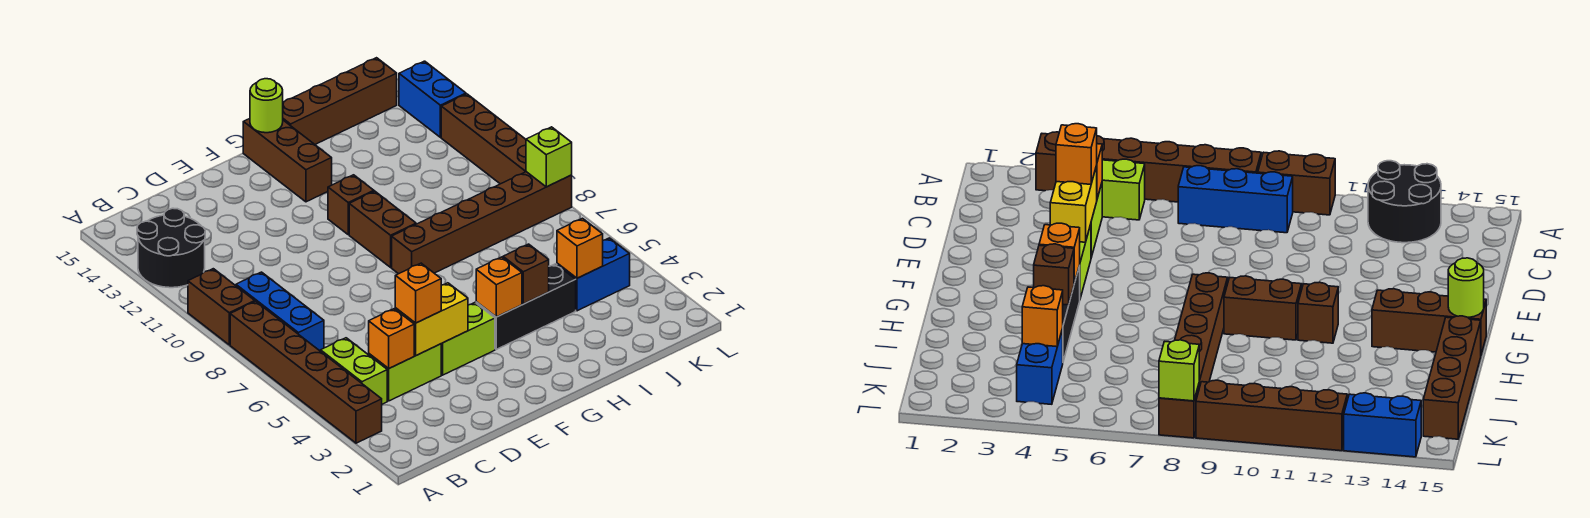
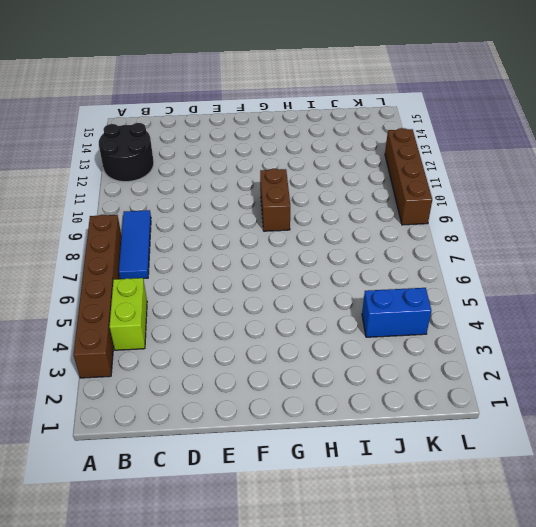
blue 1x3 tile [119,210,151,279] -> blue 1x3 brick [236,272,324,351]
none -> brown 1x2 brick [188,269,255,345]
none -> lime 1x2 brick [369,344,441,401]
none -> lime 1x2 brick [441,303,495,375]

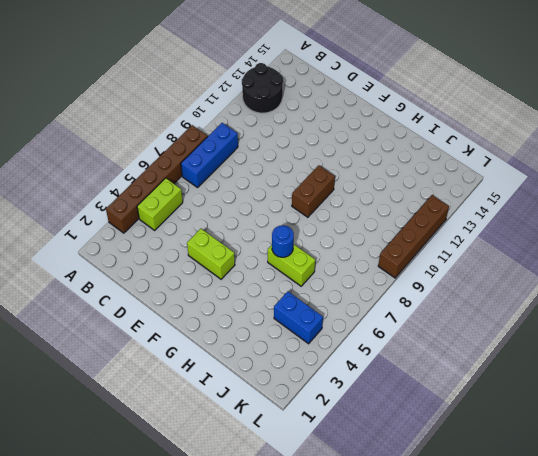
lime 1x2 brick [268,244,315,286] -> lime 1x2 brick moved to [369,344,441,401]
blue 1x1 round brick [272,225,294,257] -> none
none -> brown 1x2 brick [188,269,255,345]
none -> black 1x3 brick [476,264,576,349]
none -> brown 1x6 brick [392,172,572,274]

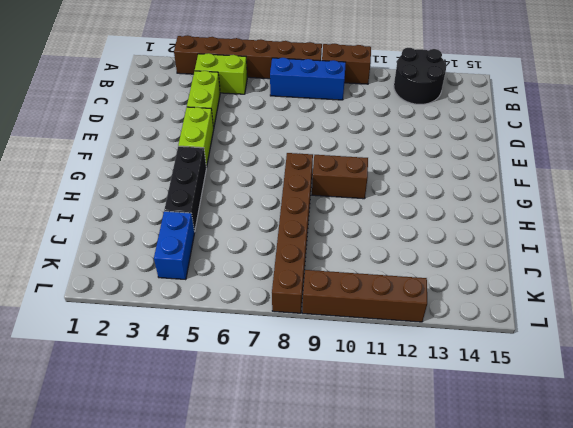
none -> brown 1x1 brick [328,175,374,235]
none -> brown 1x3 brick [243,119,332,202]
none -> brown 1x4 brick [283,58,397,144]

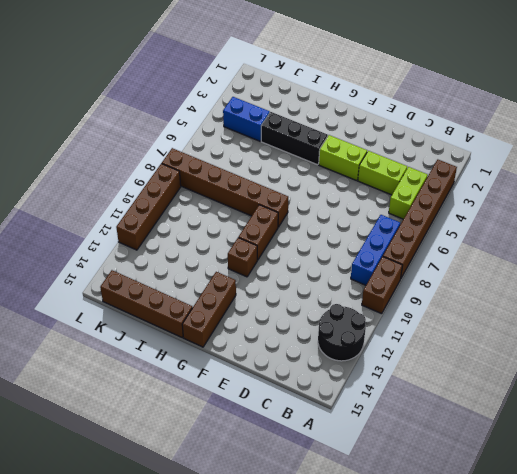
none -> blue 1x2 brick [399,61,466,137]
none -> orange 1x1 brick [369,309,414,368]
none -> yellow 1x2 brick [395,283,468,355]

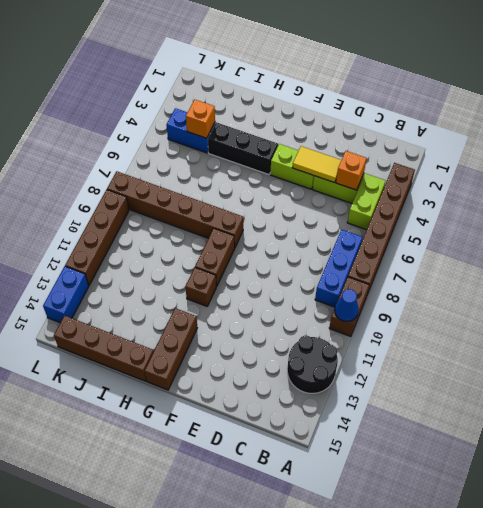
blue 1x1 cone [335,289,359,321] -> none
yellow 1x2 tile [292,146,341,183] -> yellow 1x2 brick [395,283,468,355]
none -> orange 1x1 brick [476,257,522,317]
none -> lime 1x1 round brick [250,79,283,133]
none -> brown 1x1 brick [503,244,549,304]

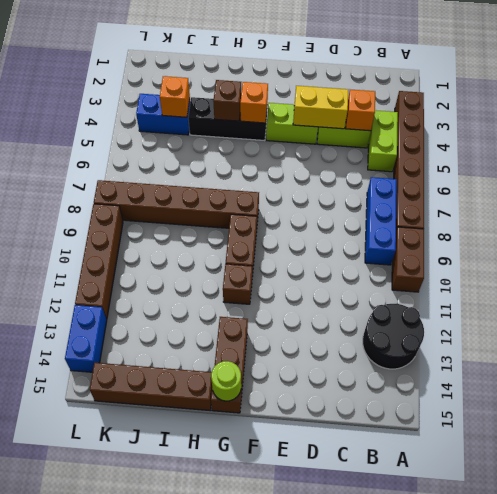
none -> lime 1x1 brick [526,127,572,187]
none -> orange 1x1 brick [395,263,441,323]

